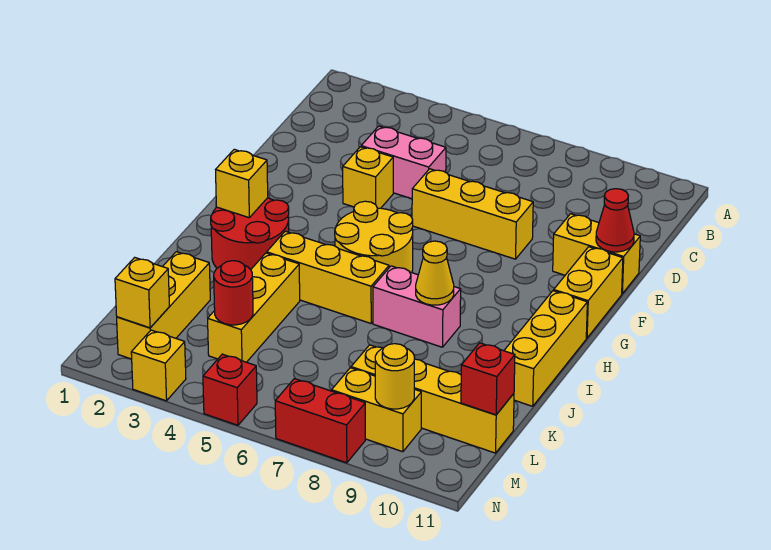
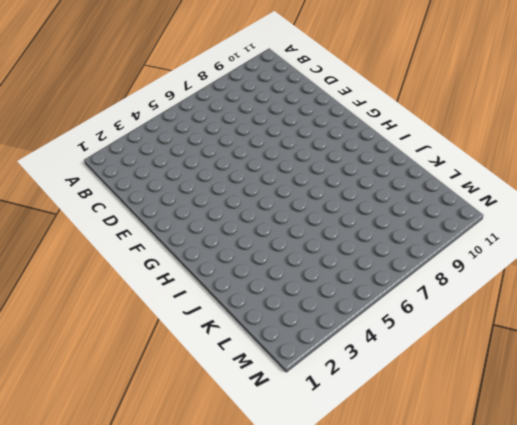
none -> pink 1x2 brick [361,126,446,199]
none -> yellow 1x1 brick [343,147,393,208]
none -> yellow 1x3 brick [412,169,533,259]

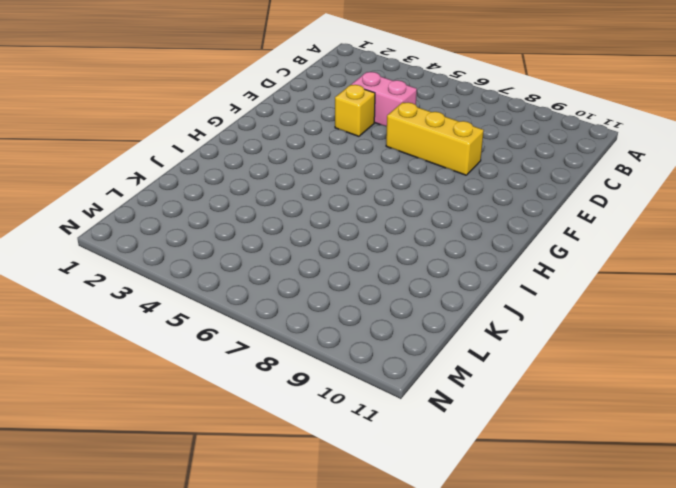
none -> yellow 1x2 brick [553,214,640,293]
none -> yellow 1x2 brick [554,247,623,338]
none -> yellow 2x2 round brick [335,201,413,273]

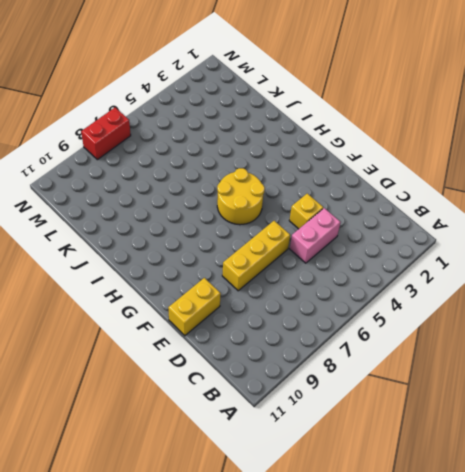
none -> yellow 1x2 brick [554,247,623,338]
none -> red 2x2 round brick [211,198,289,269]
none -> yellow 1x3 brick [504,291,587,406]

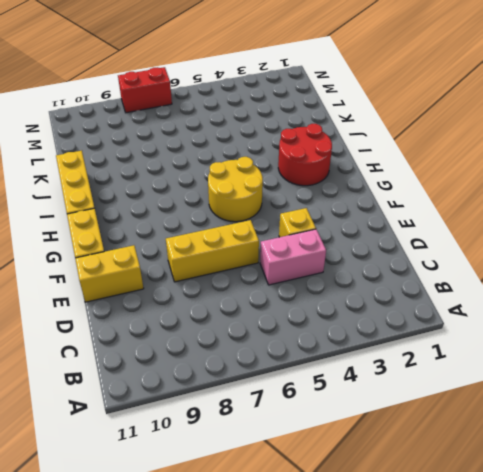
none -> yellow 1x3 brick [267,231,389,323]
none -> pink 1x2 brick [373,266,461,347]
none -> yellow 1x3 brick [208,253,300,362]

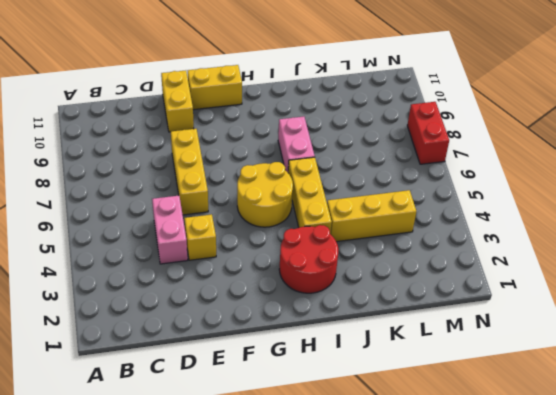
none -> yellow 1x3 brick [504,291,587,406]
none -> yellow 1x3 brick [117,252,210,359]
none -> yellow 1x4 brick [351,345,514,453]

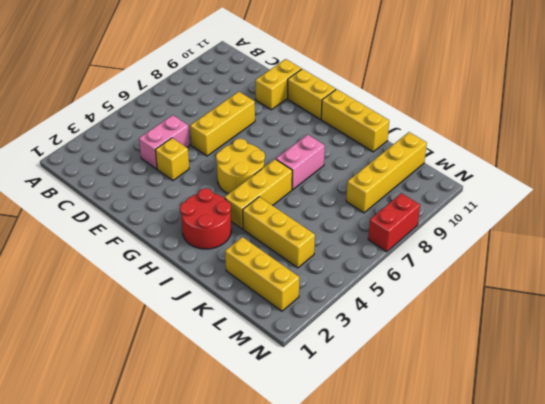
none -> yellow 1x2 brick [332,368,421,452]
none -> yellow 1x1 brick [131,330,186,401]
none -> red 1x1 brick [203,354,257,425]

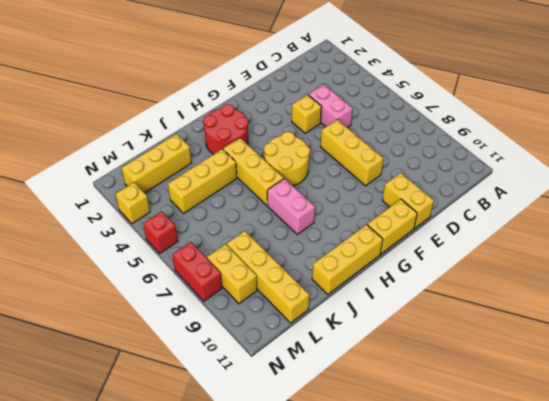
none -> red 1x1 cone [596,189,634,252]
none -> yellow 1x1 brick [216,149,268,218]
none -> yellow 1x1 cone [416,241,454,305]

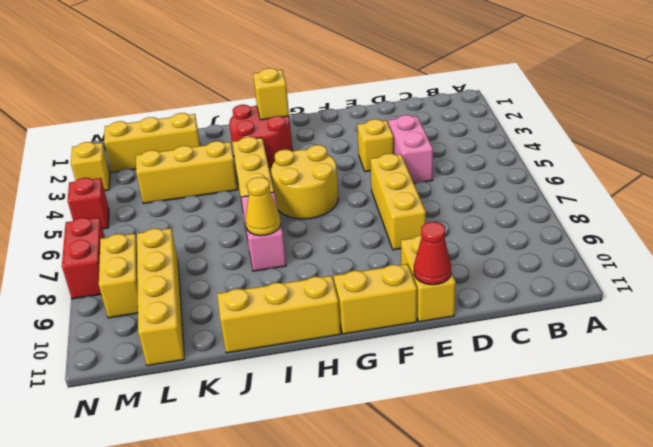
none -> red 1x1 round brick [214,261,253,325]
none -> red 1x1 brick [461,343,515,415]
none -> yellow 1x1 brick [115,257,169,328]

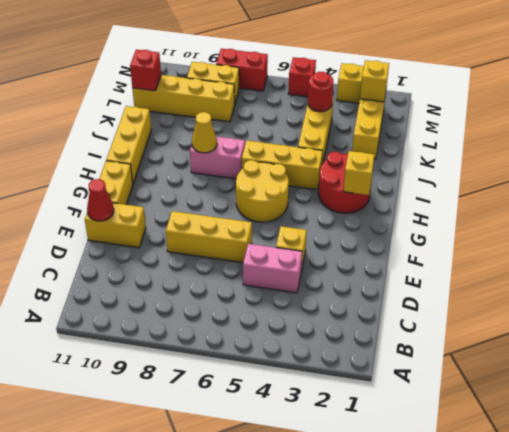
none -> yellow 1x1 round brick [375,344,415,409]

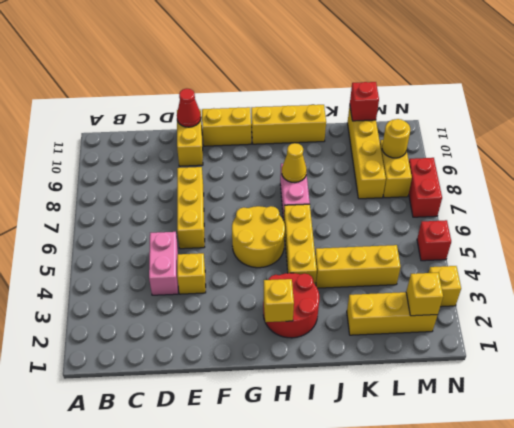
none -> red 1x1 round brick [214,261,253,325]

